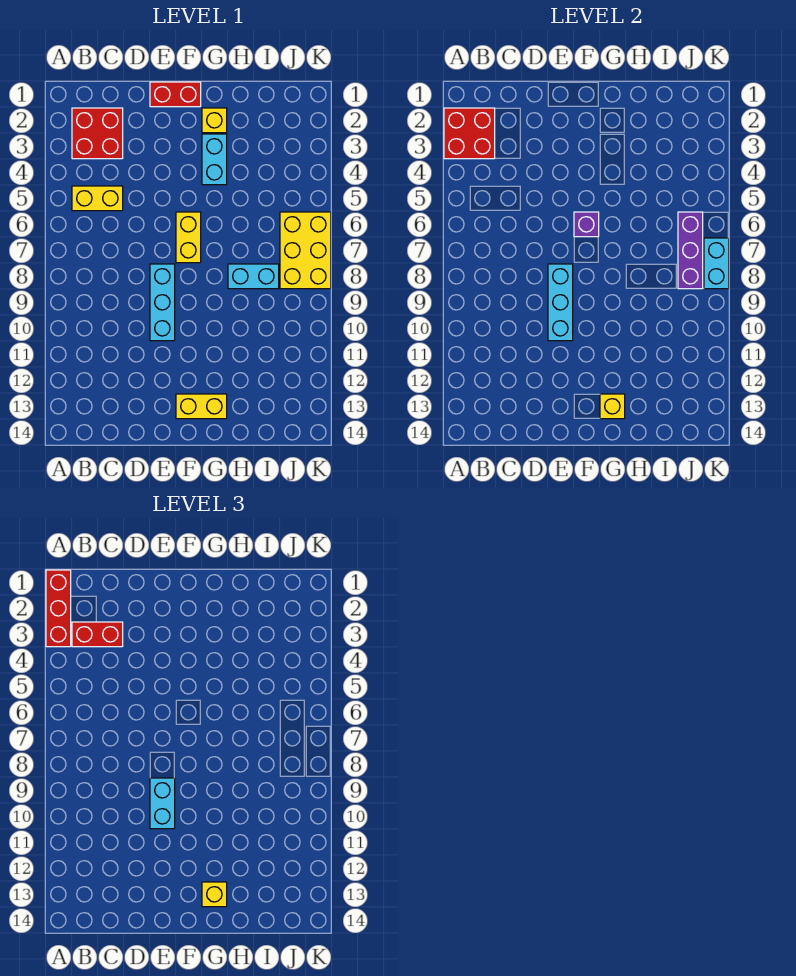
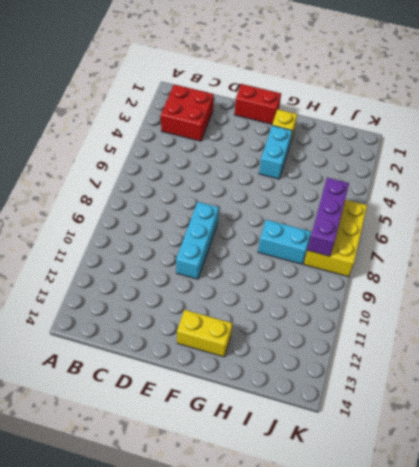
none -> yellow 1x2 brick [72,186,123,211]
none -> yellow 1x2 brick [176,212,201,263]
none -> red 2x2 brick [444,108,495,159]

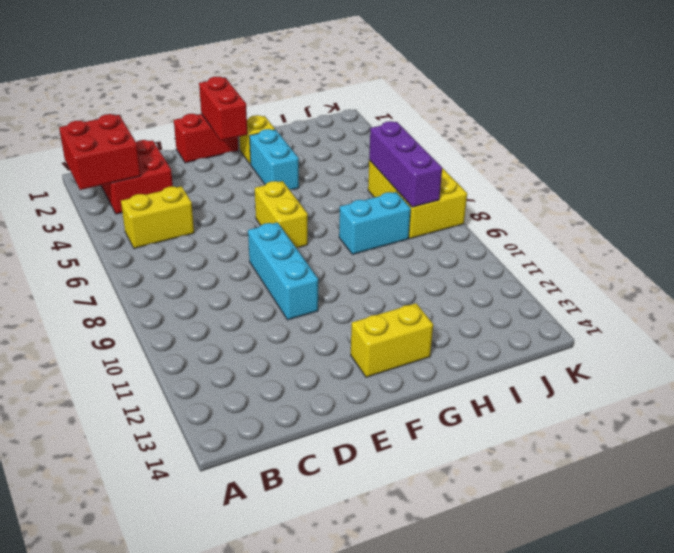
red 1x2 brick [199,77,248,141] -> red 1x2 brick turned to [72,622,123,647]
none -> cyan 1x3 brick [548,264,573,341]
none -> purple 1x1 brick [574,212,599,237]
none -> yellow 1x1 brick [600,394,625,419]

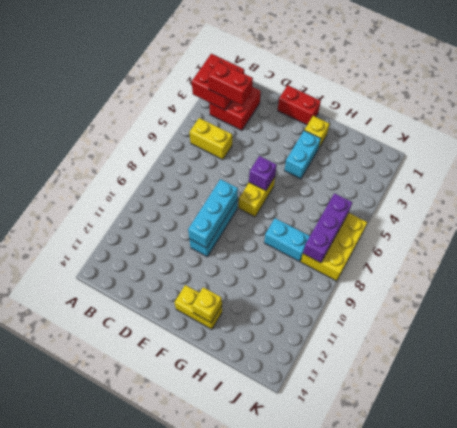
none -> cyan 1x2 brick [704,238,729,289]
none -> red 1x3 brick [46,570,71,647]
none -> cyan 1x2 brick [150,778,175,829]

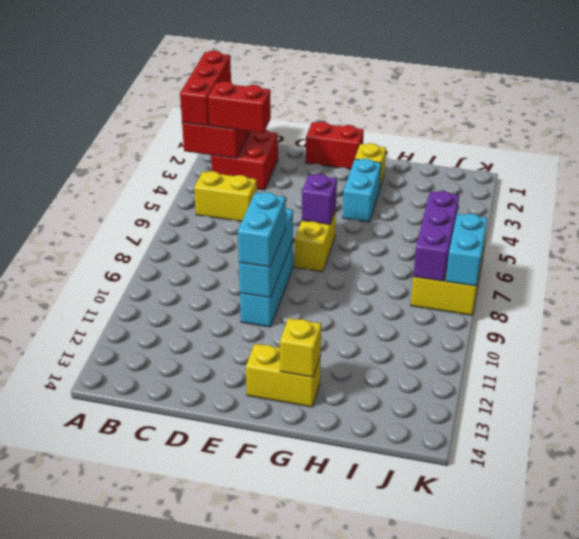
none -> cyan 1x2 brick [228,264,279,289]
none -> yellow 1x1 brick [202,882,227,907]

